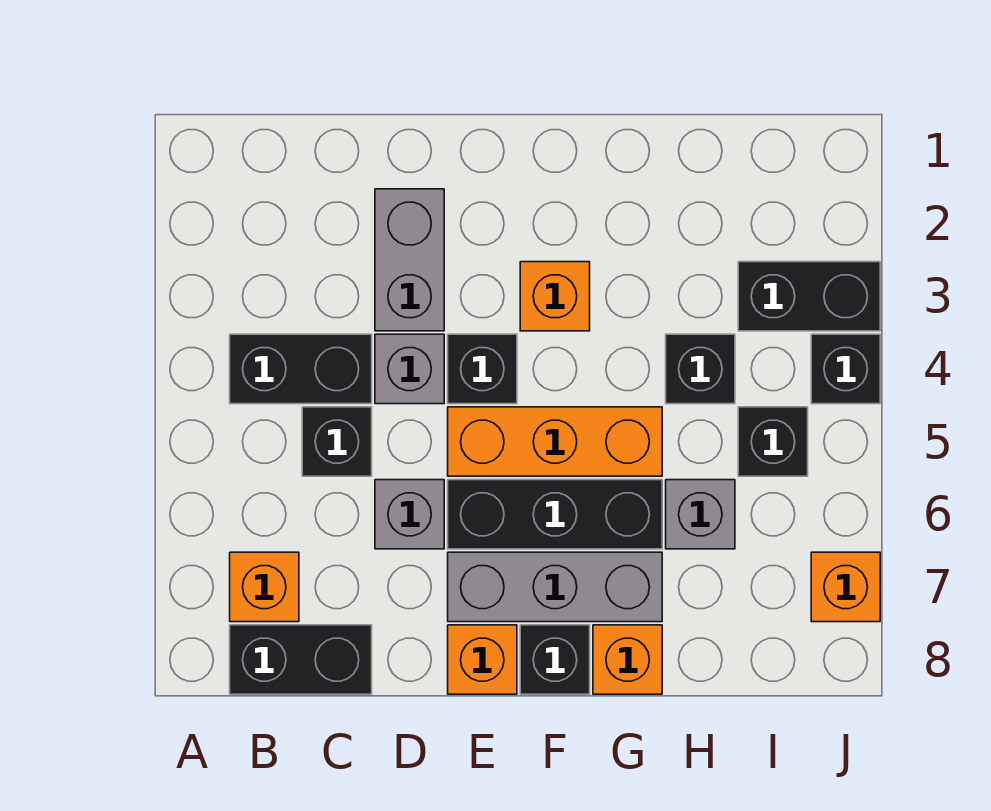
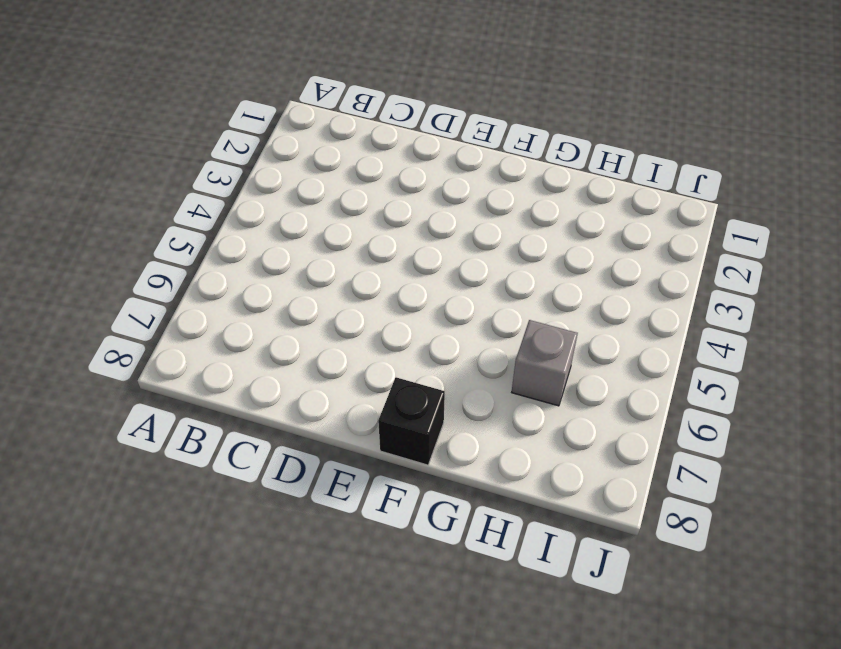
none -> black 1x2 brick [230,334,372,404]
none -> orange 1x1 brick [230,552,299,622]
none -> black 1x2 brick [230,625,372,694]

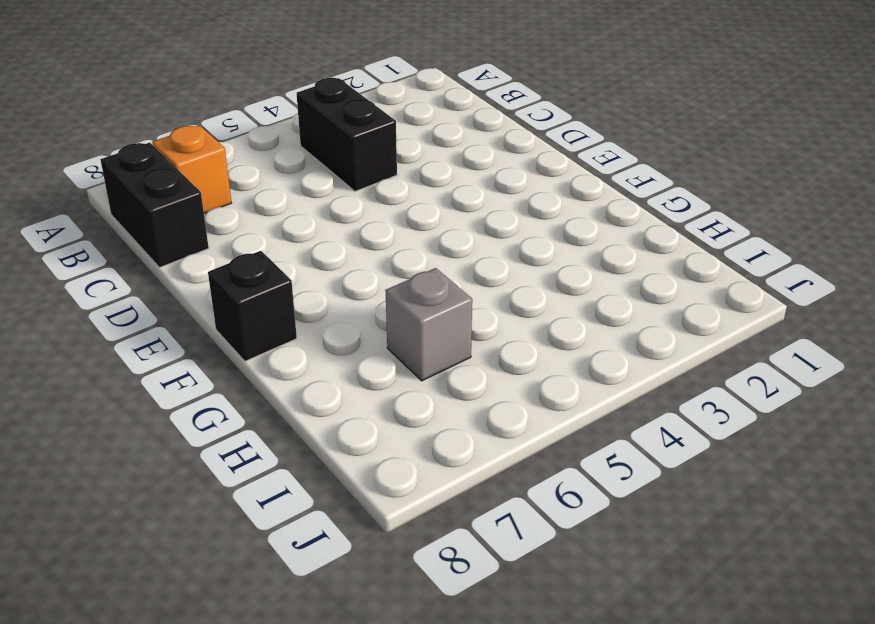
none -> black 1x1 brick [302,407,372,476]
none -> grey 1x2 brick [375,189,444,331]
none -> grey 1x1 brick [375,334,444,404]

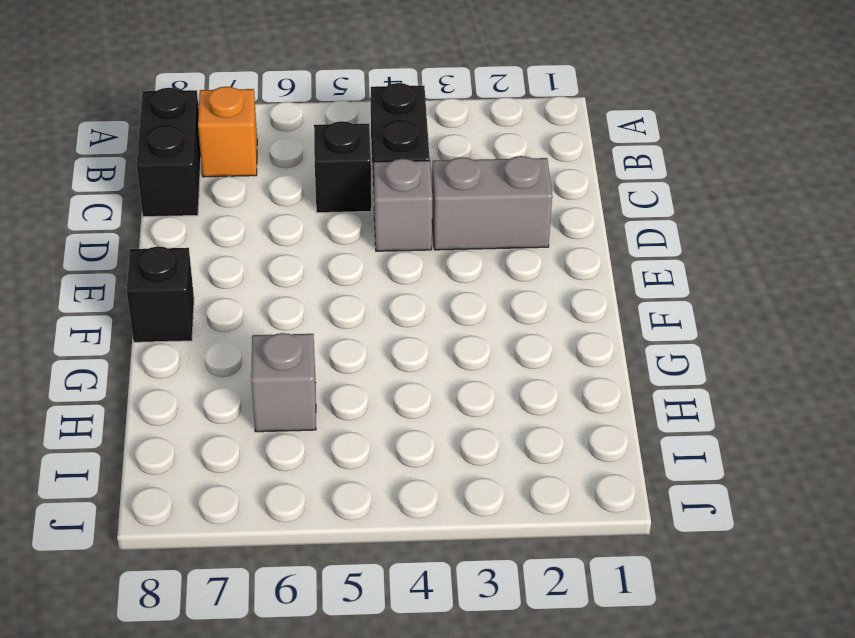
none -> grey 1x1 brick [375,480,444,549]
none -> black 1x1 brick [448,334,517,404]
none -> orange 1x3 brick [448,407,662,476]

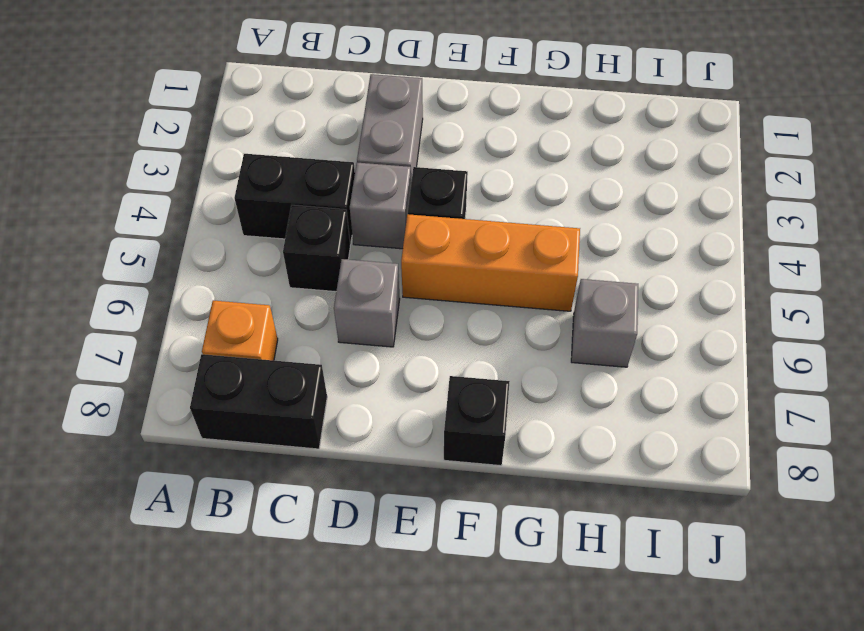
none -> black 1x3 brick [448,480,662,549]
none -> grey 1x3 brick [448,552,662,622]
none -> orange 1x1 brick [448,625,517,694]

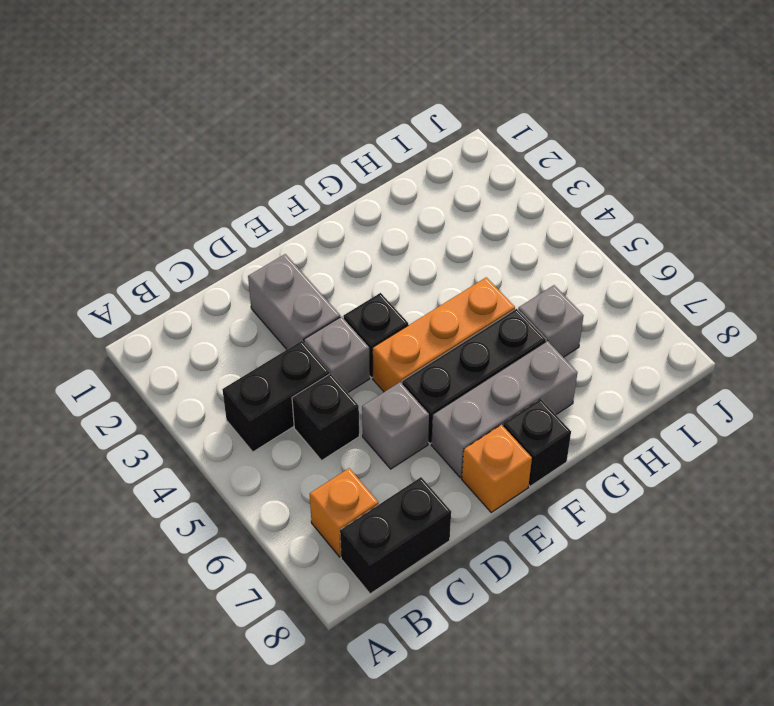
none -> orange 1x1 brick [520,262,590,331]
none -> orange 1x1 brick [593,625,662,694]
none -> black 1x1 brick [666,334,735,404]

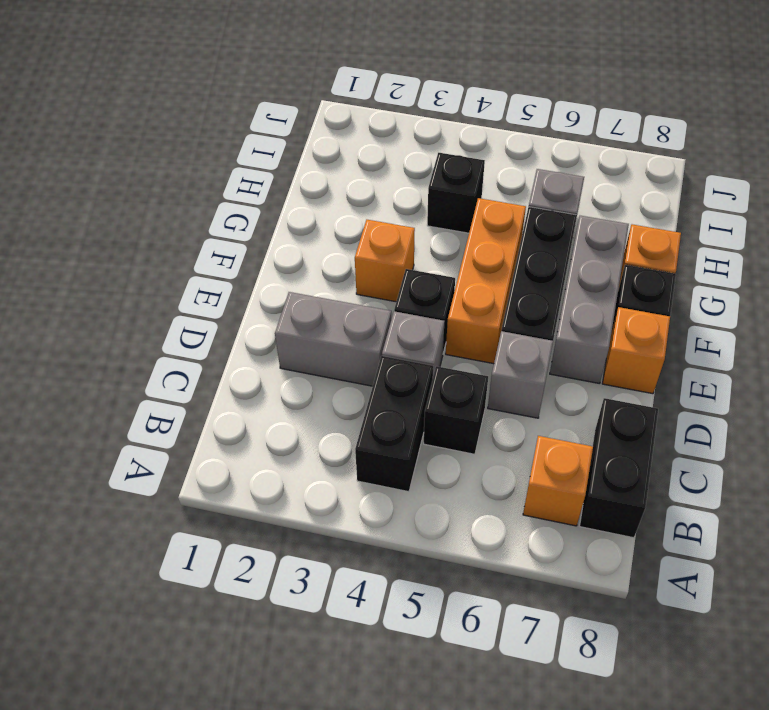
none -> black 1x2 brick [738,262,880,331]
none -> black 1x1 brick [738,407,808,476]
none -> black 1x1 brick [811,334,880,404]

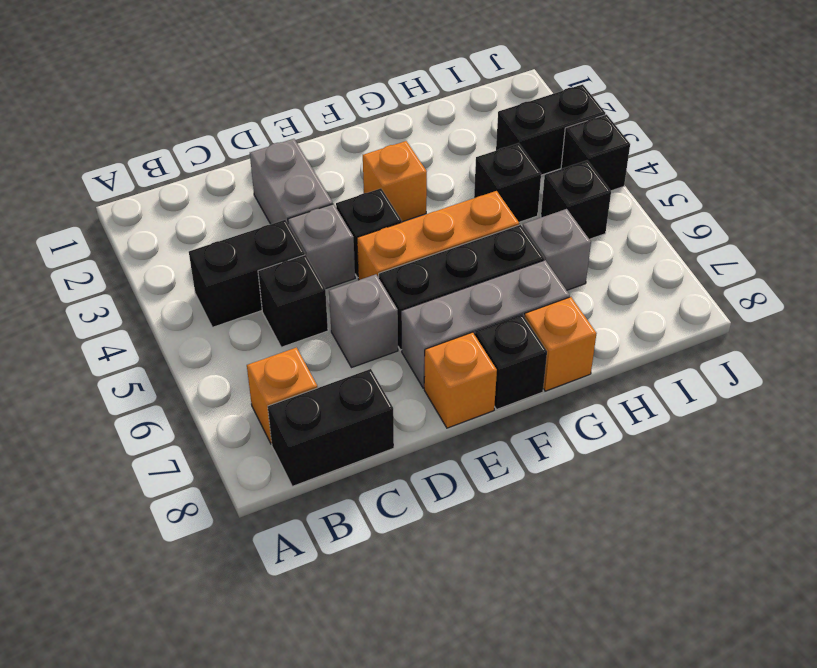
none -> orange 1x1 brick [811,552,880,622]

